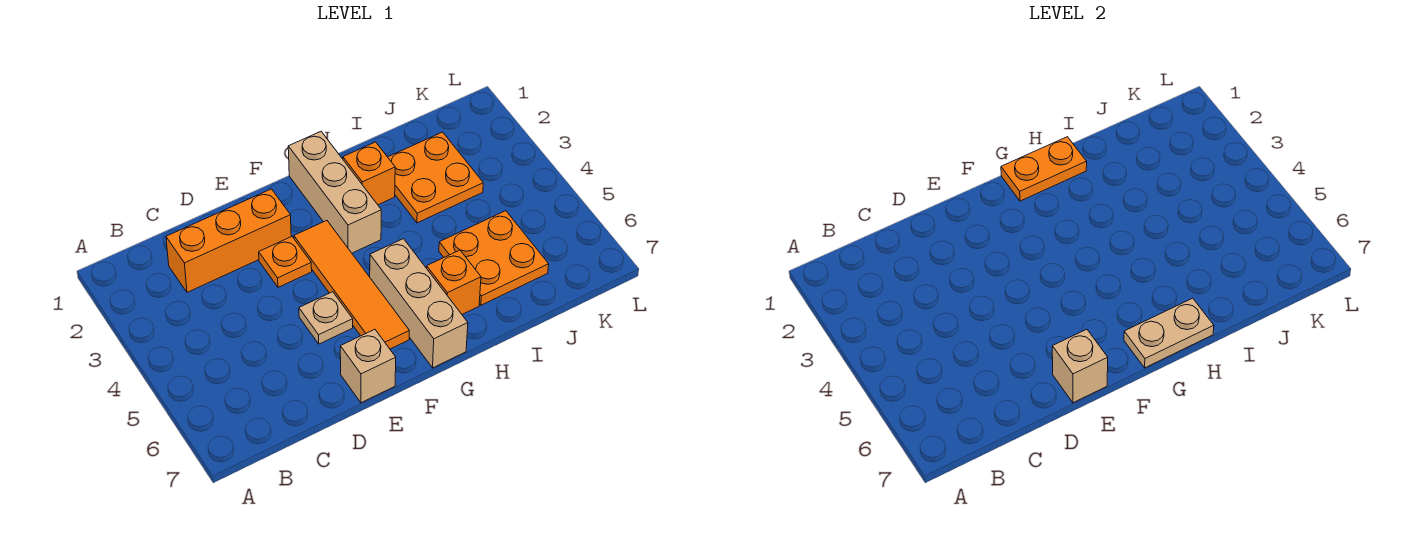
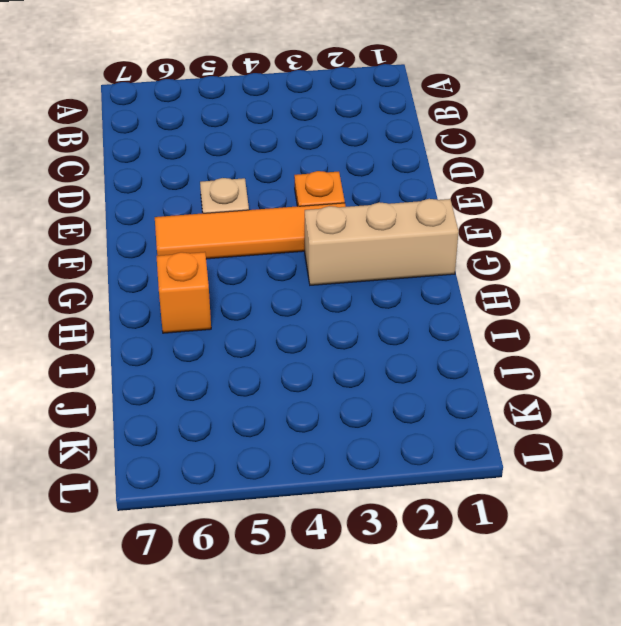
none -> orange 1x3 brick [166,189,291,292]
none -> tan 1x1 brick [340,329,396,403]
none -> tan 1x3 brick [370,239,468,368]

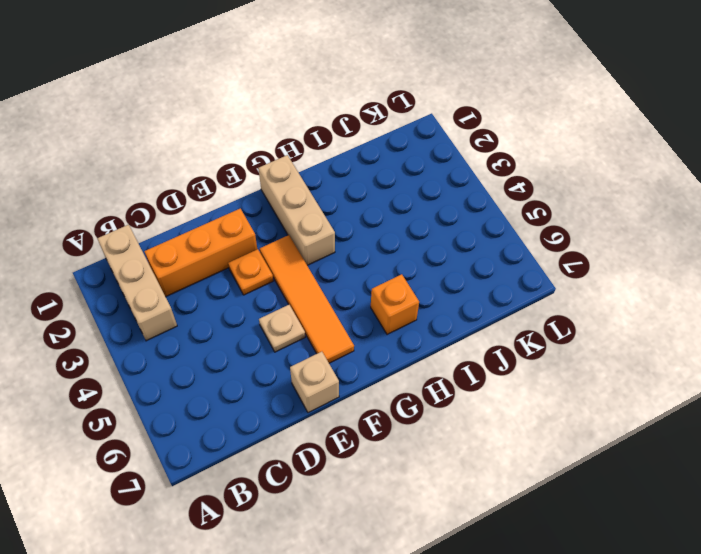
tan 1x3 brick [97,225,177,341] -> tan 1x3 brick moved to [370,239,468,368]
none -> orange 1x1 brick [343,142,395,205]
none -> orange 2x2 plate [388,132,483,223]
none -> orange 2x2 plate [439,211,549,305]

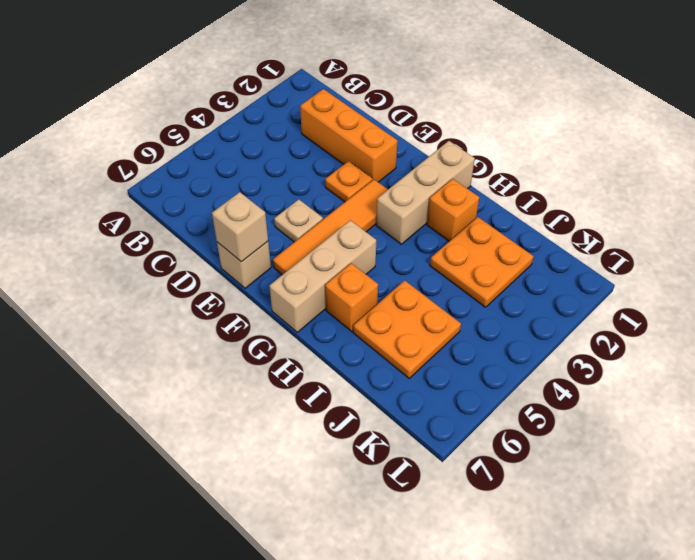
none -> orange 1x2 plate [1001,137,1087,201]
none -> tan 1x2 plate [1124,298,1214,368]

